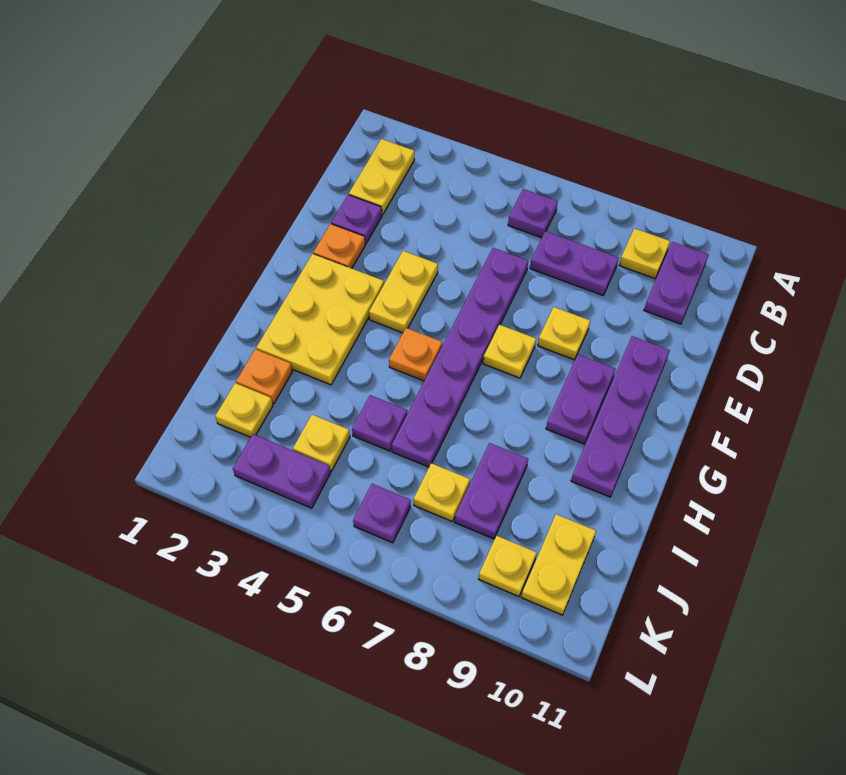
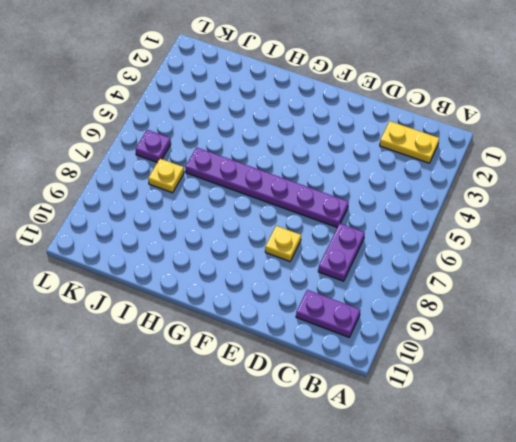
none -> purple 1x1 plate [508,189,558,238]
none -> yellow 1x1 plate [619,228,670,279]
none -> purple 1x1 plate [331,195,382,244]

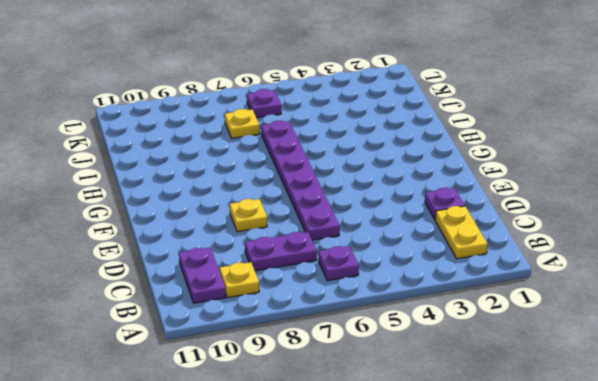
none -> orange 1x1 plate [313,224,365,268]
none -> yellow 1x2 plate [369,251,438,333]
none -> purple 1x4 plate [571,336,670,497]

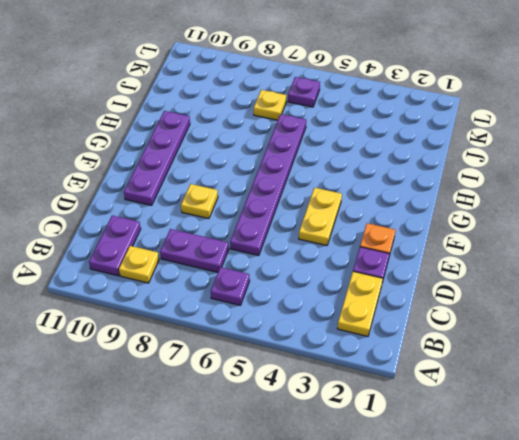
none -> yellow 2x3 plate [256,254,384,385]
none -> yellow 1x1 plate [483,325,536,378]
none -> purple 1x2 plate [546,354,615,444]

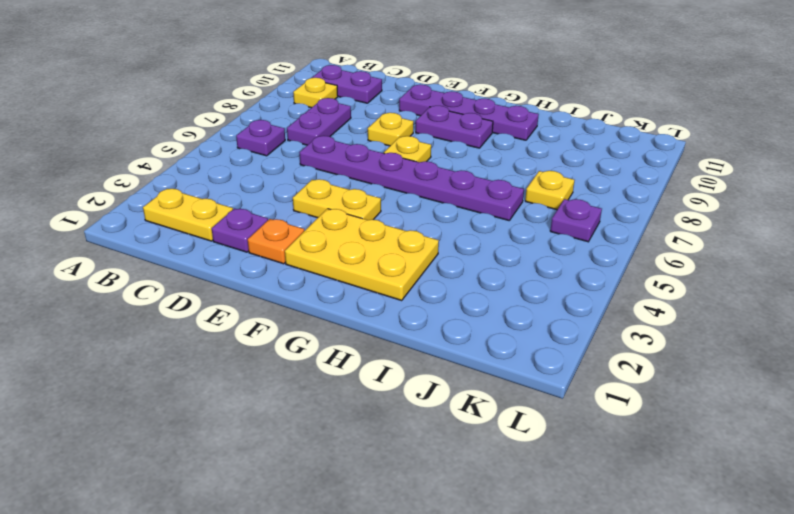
none -> orange 1x1 plate [389,328,442,381]
none -> orange 1x1 plate [236,349,293,404]
none -> purple 1x1 plate [352,395,407,451]

